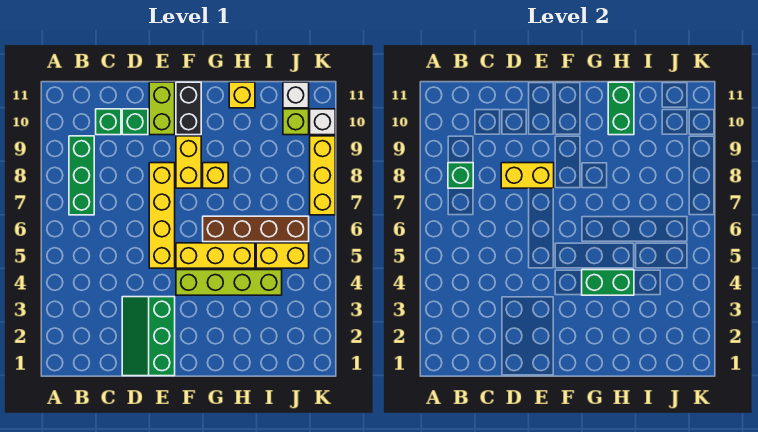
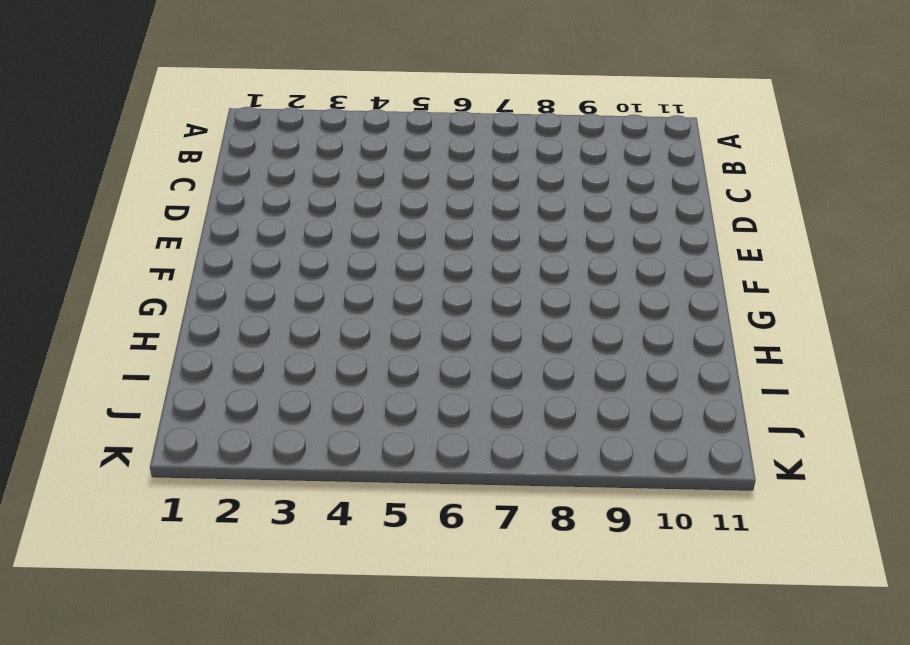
none -> green 1x3 brick [69,136,94,215]
none -> green 1x1 brick [96,109,121,135]
none -> green 2x3 slope [122,297,175,376]

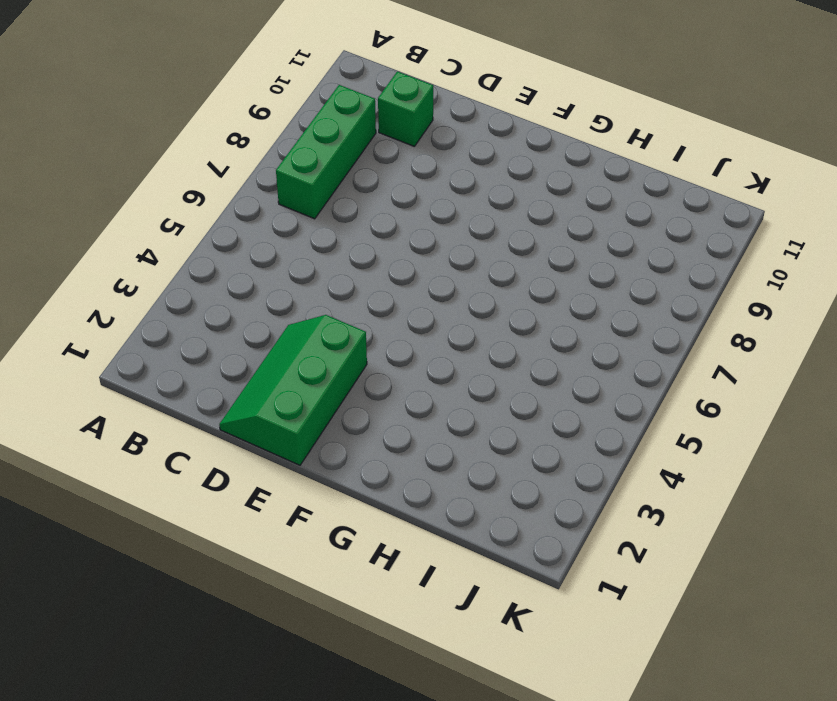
none -> green 1x1 brick [122,109,148,135]
none -> yellow 1x4 brick [149,163,175,268]
none -> lime 1x2 brick [149,82,175,135]

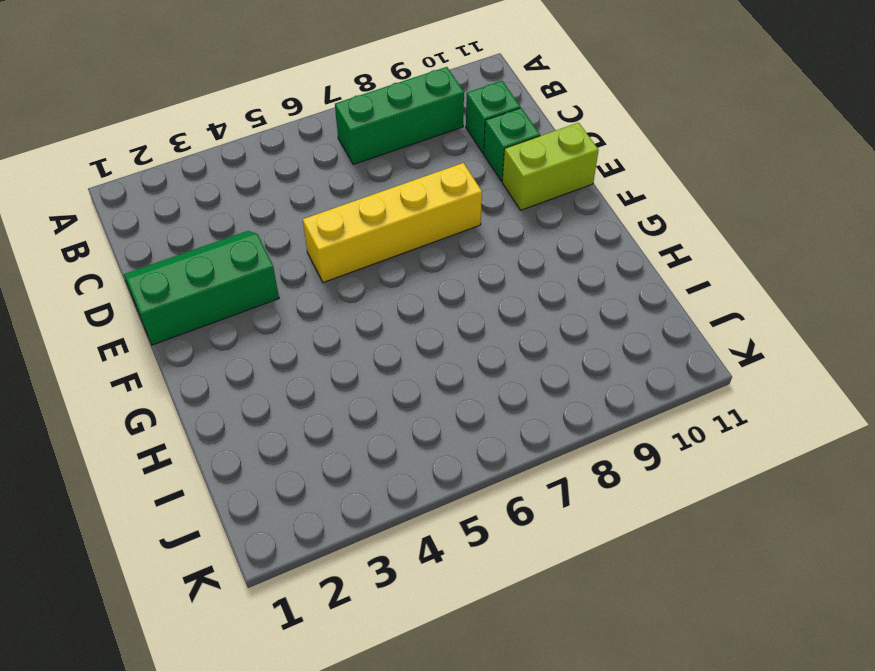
none -> lime 1x4 brick [176,270,282,295]
none -> yellow 1x3 brick [176,243,255,268]
none -> yellow 1x2 brick [176,136,201,188]

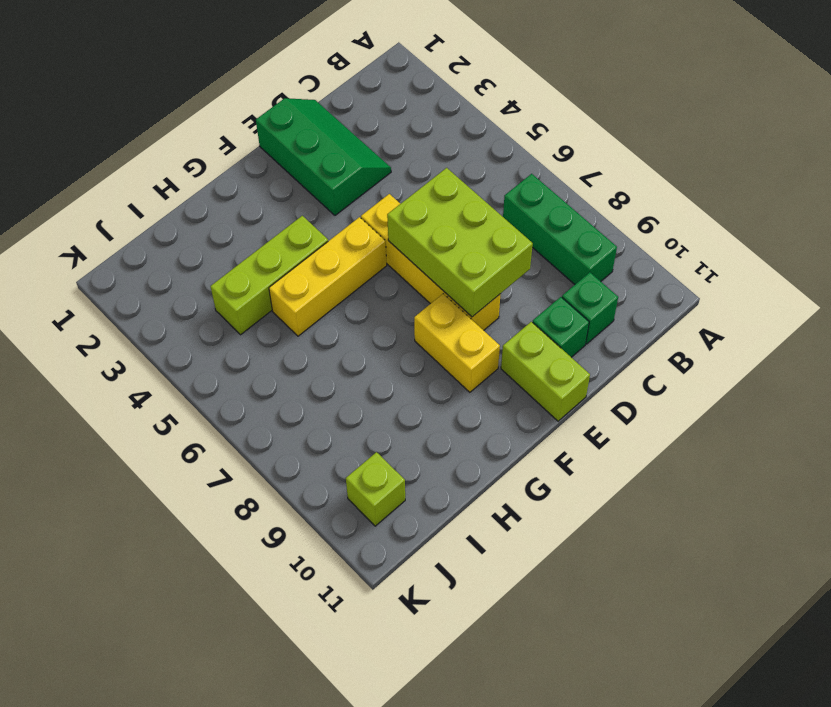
lime 2x3 brick [387,168,533,317] -> yellow 1x2 brick [501,163,554,188]
lime 1x3 brick [211,216,328,335] -> lime 1x4 brick [176,270,282,295]
none -> black 1x2 brick [176,82,201,135]
none -> brown 1x4 brick [203,216,309,242]
none -> yellow 1x1 brick [203,163,228,188]

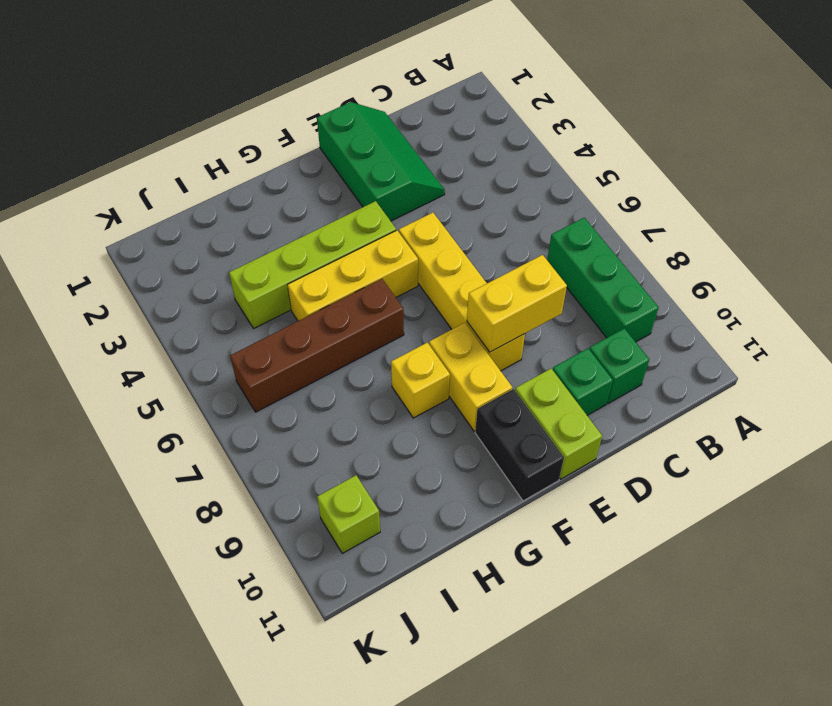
none -> yellow 1x1 brick [229,82,255,108]
none -> yellow 1x2 brick [256,243,309,268]
none -> white 1x1 brick [283,82,309,108]

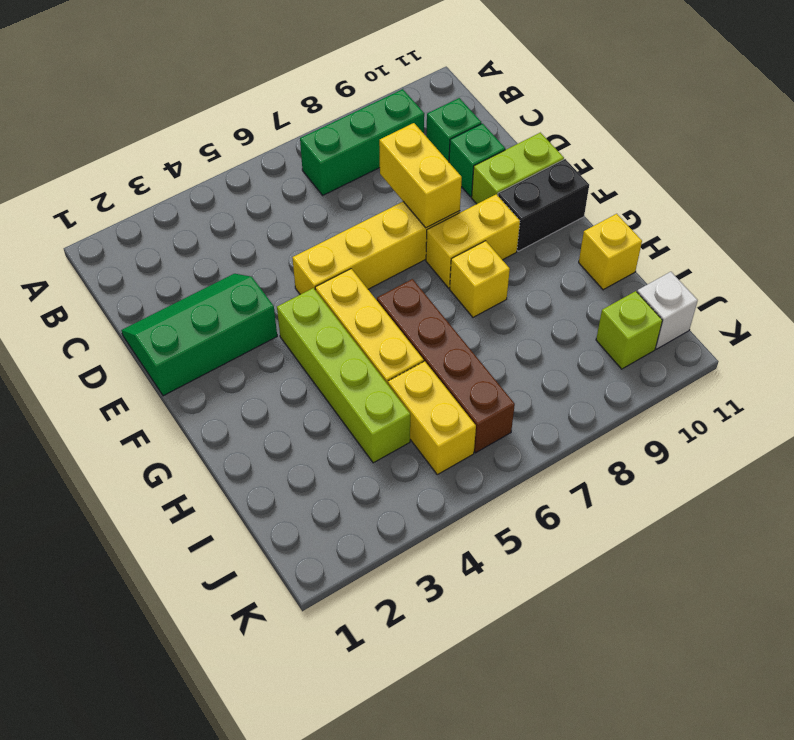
none -> yellow 1x3 brick [310,136,335,215]
none -> white 1x1 brick [310,109,335,135]
none -> green 1x1 brick [448,163,473,188]

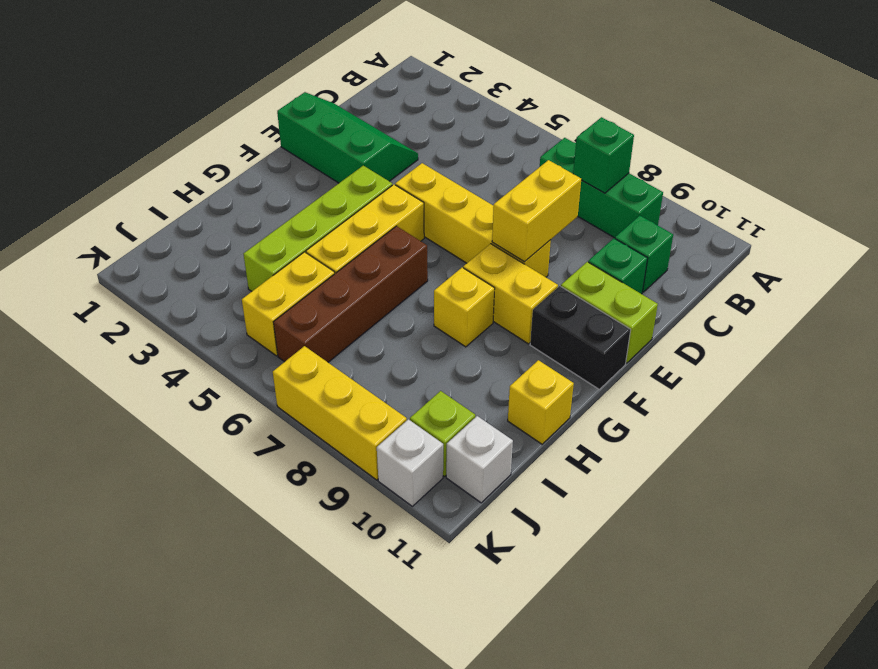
none -> green 1x2 brick [582,270,634,295]
none -> green 1x2 brick [608,82,634,135]

